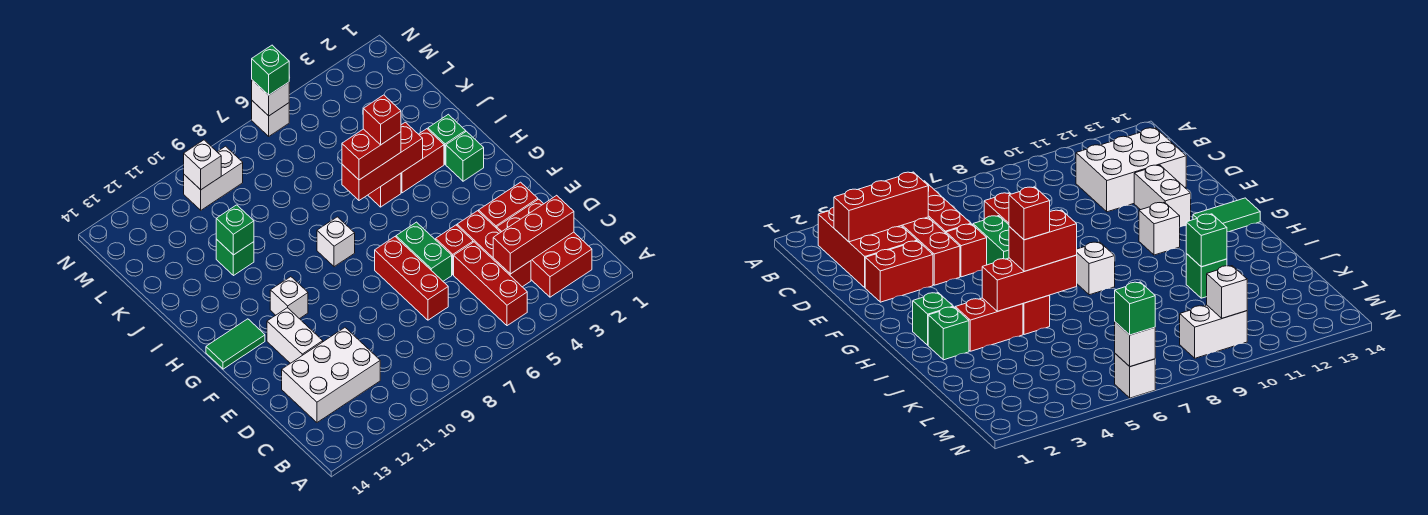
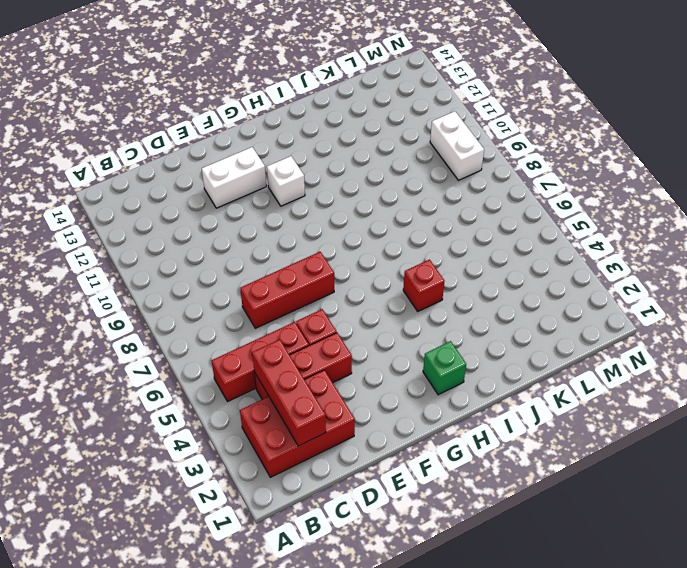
none -> white 2x3 brick [282,328,380,422]
none -> red 1x2 brick [479,182,538,228]
none -> green 1x2 brick [396,222,452,281]

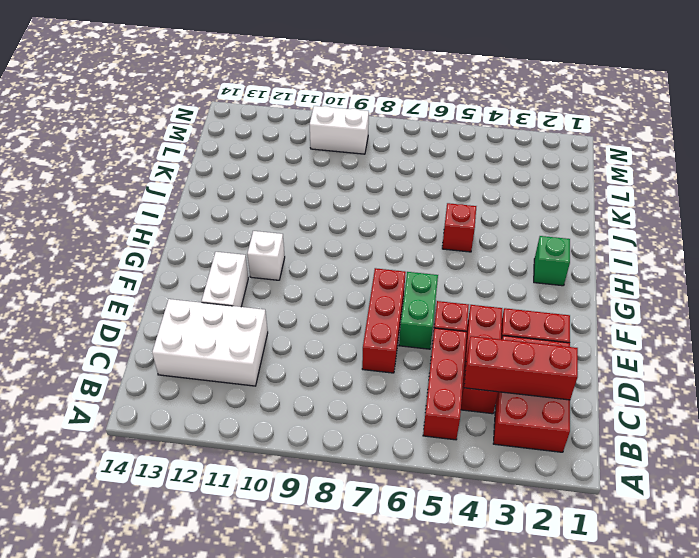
none -> green 1x2 tile [206,319,265,369]
none -> white 1x1 brick [317,217,355,267]
none -> green 1x1 brick [428,114,466,164]

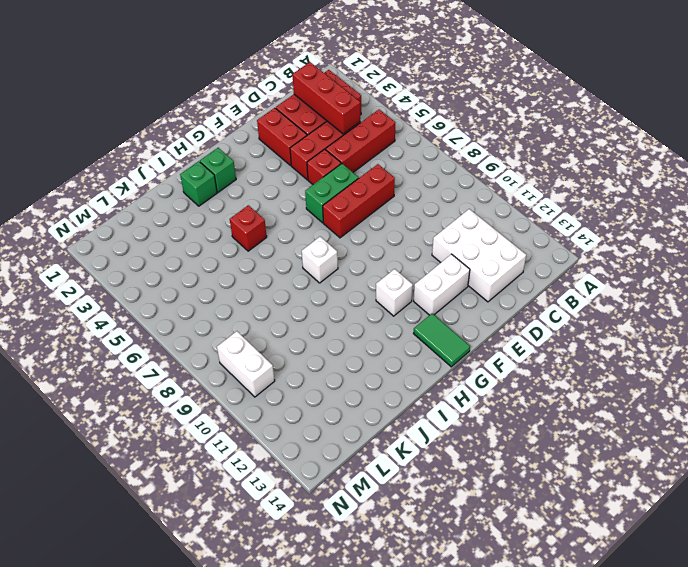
none -> red 1x2 brick [401,129,444,193]
none -> green 1x1 brick [216,239,254,276]
none -> white 1x1 brick [252,101,289,136]

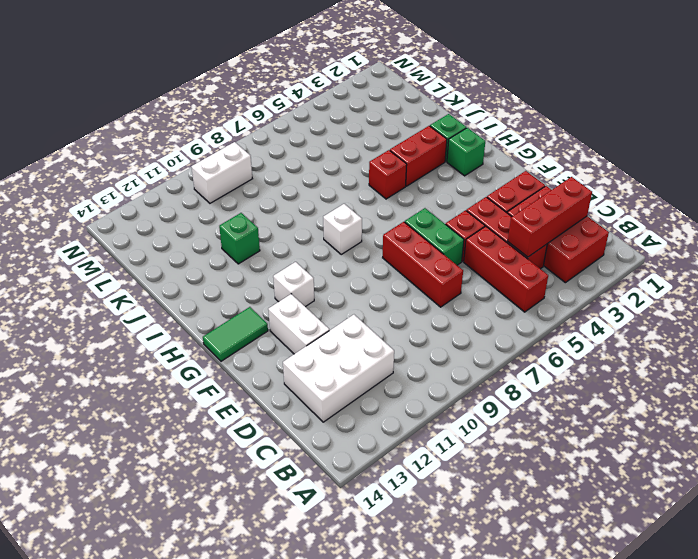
none -> white 1x1 brick [252,101,289,136]
none -> red 1x3 brick [342,122,423,200]
none -> green 1x1 brick [216,205,254,255]

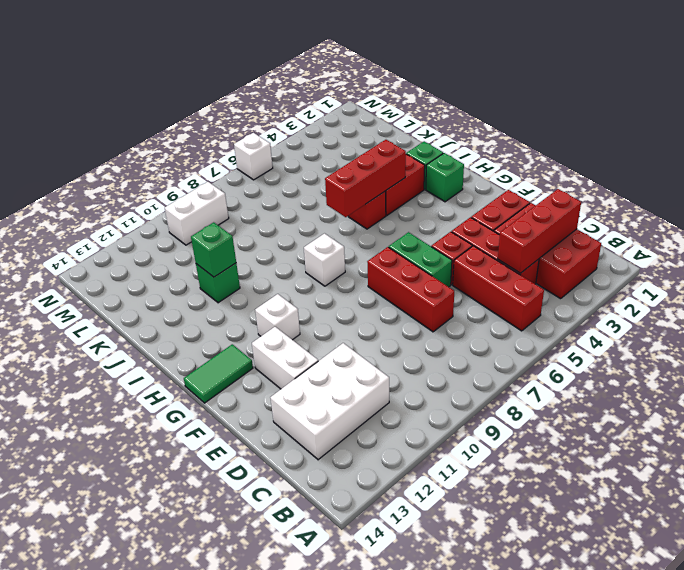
none -> white 1x1 brick [184,140,221,190]
none -> white 1x1 brick [252,80,289,116]
none -> red 1x2 brick [342,129,401,180]

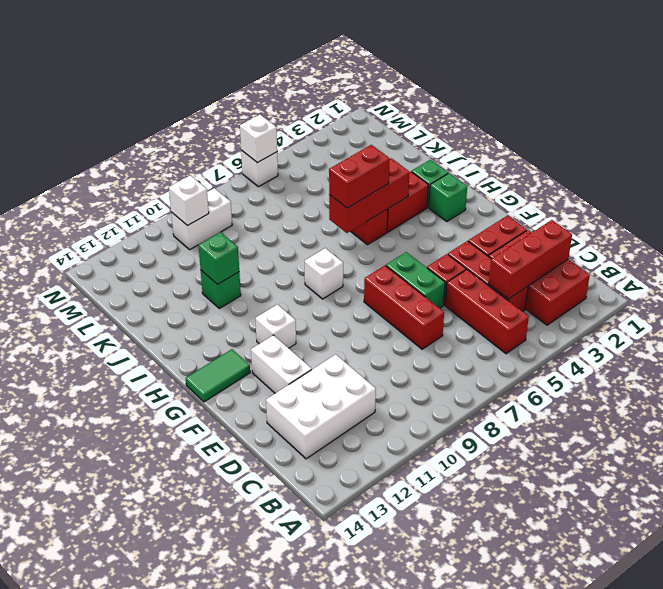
none -> green 1x1 brick [252,45,289,95]
none -> red 1x1 brick [363,95,401,145]

